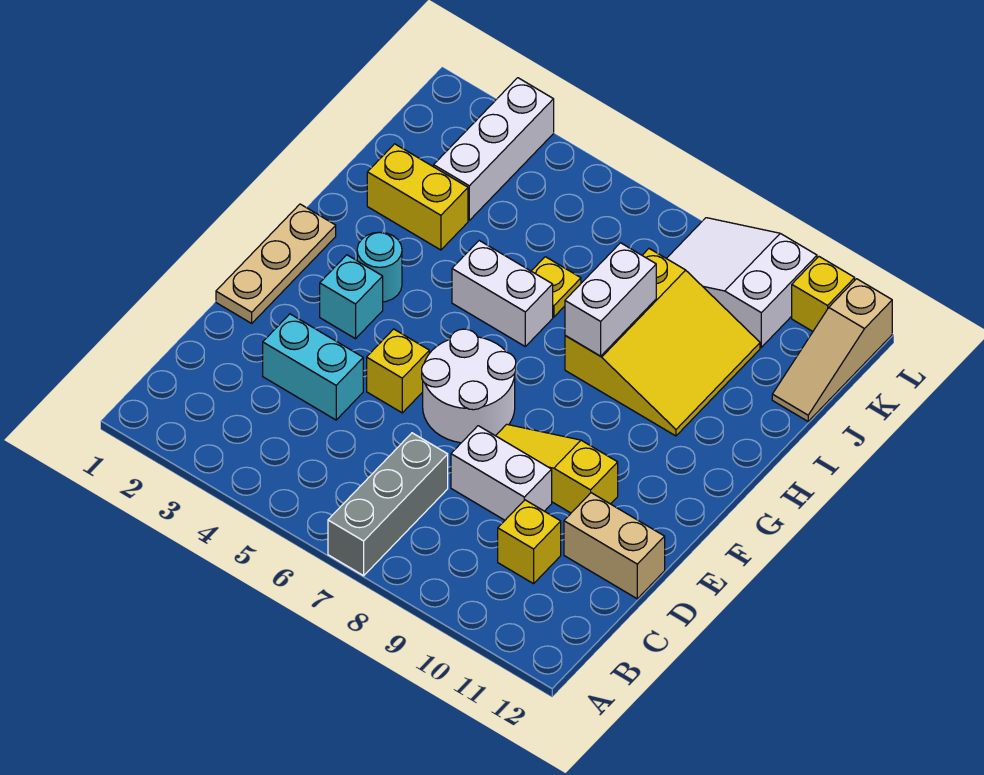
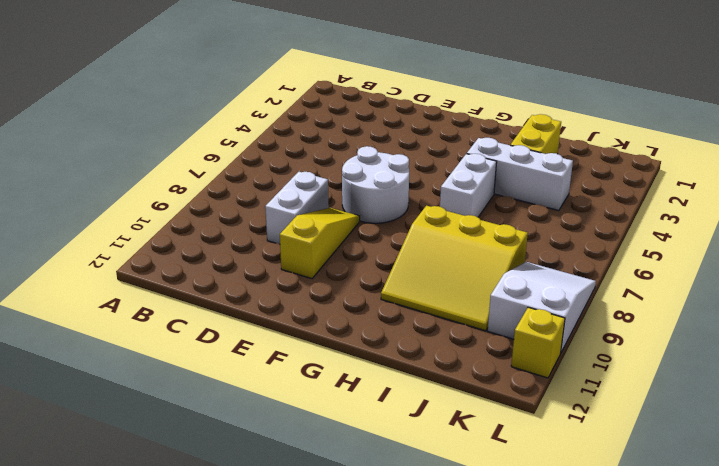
white 1x3 brick [467,138,573,211] -> white 1x3 brick moved to [434,78,554,220]
none -> grey 1x3 brick [328,433,448,576]
none -> yellow 1x1 brick [498,500,561,584]
none -> cyan 1x2 brick [263,314,363,420]

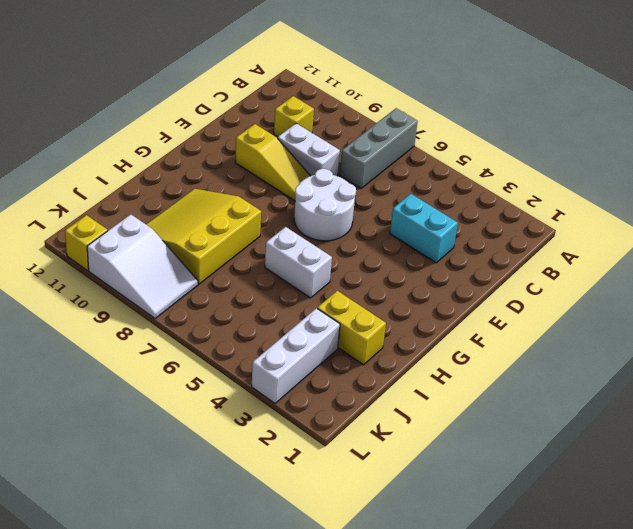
none -> tan 1x2 brick [564,493,665,599]
none -> tan 1x3 plate [216,204,336,323]
none -> yellow 1x1 brick [367,329,429,413]

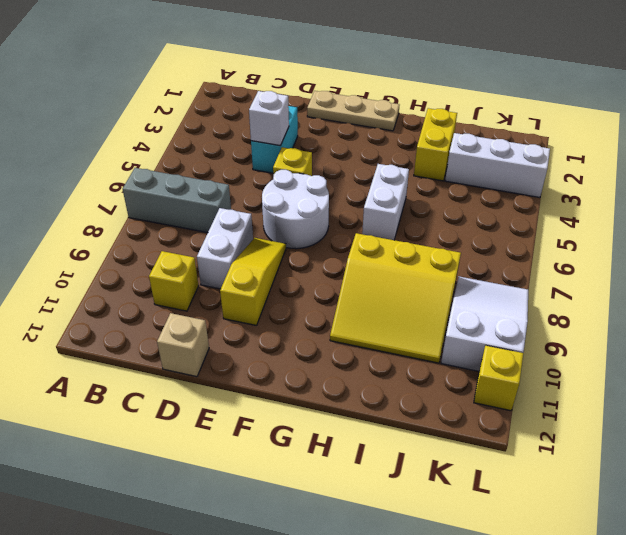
white 1x1 brick [249,91,289,146] -> none
tan 1x1 brick [157,313,209,377] -> tan 1x2 brick [564,493,665,599]
none -> cyan 1x1 brick [320,255,383,339]
none -> cyan 1x1 round brick [357,232,402,302]
none -> yellow 1x1 plate [532,257,581,317]

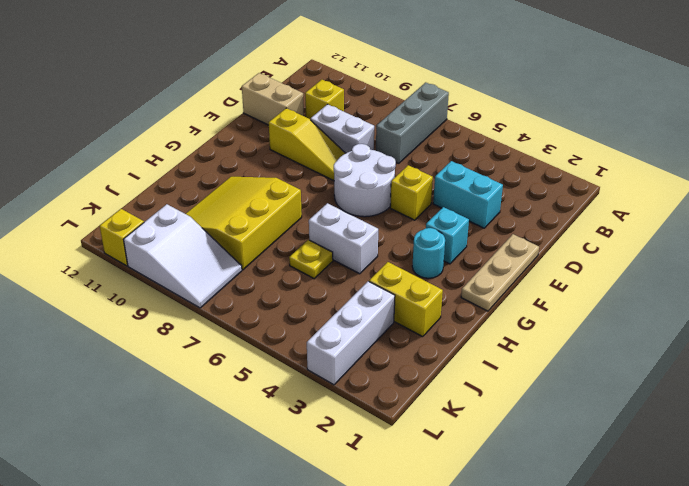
none -> tan 1x3 slope [772,279,892,421]
none -> white 1x2 brick [565,243,656,356]

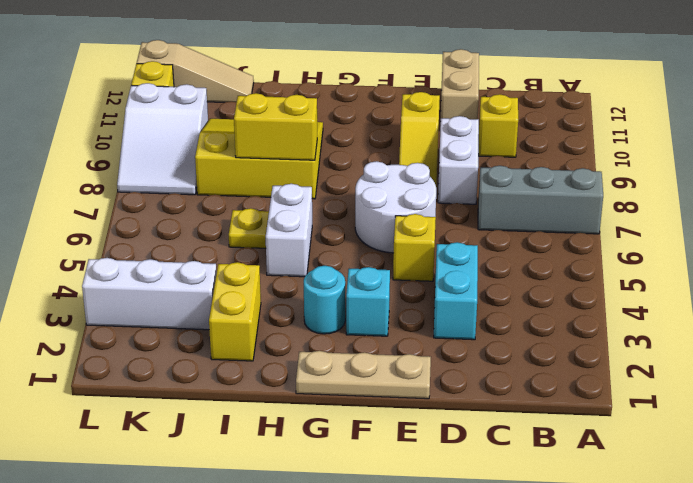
yellow 1x2 brick [234,93,317,160] -> white 1x2 brick [565,243,656,356]

